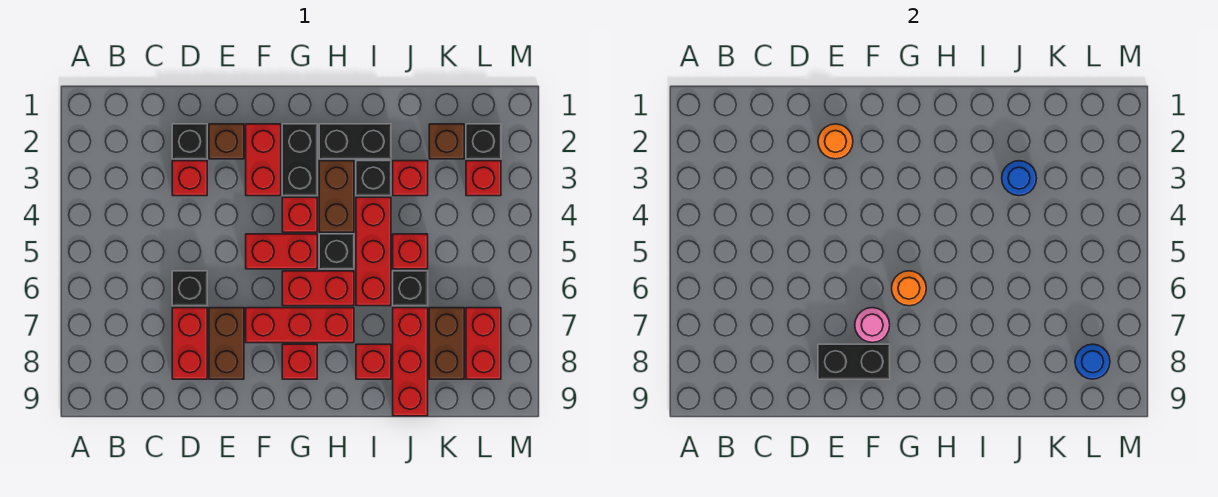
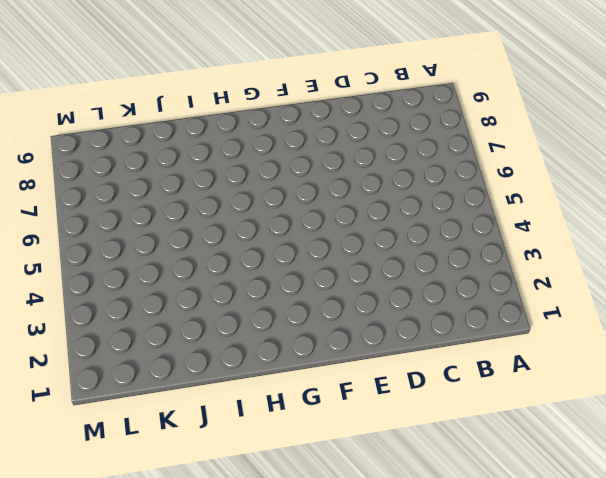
none -> black 1x1 brick [172,124,207,159]
none -> red 1x1 brick [172,161,207,196]
none -> black 1x1 brick [172,271,207,306]
none -> red 1x2 brick [172,308,207,379]

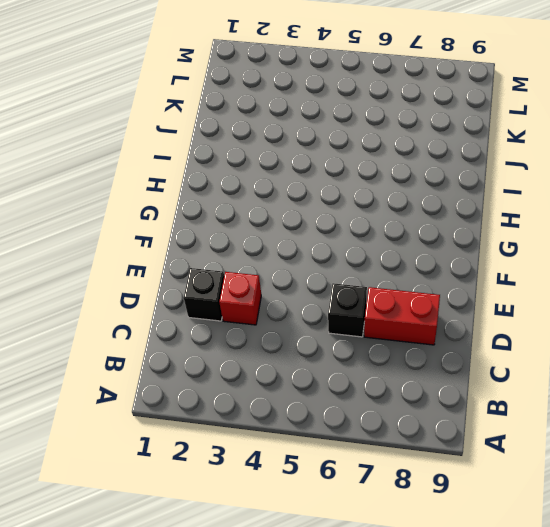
none -> brown 1x1 brick [209,124,244,159]
none -> brown 1x2 brick [209,308,244,379]
none -> red 1x2 brick [246,124,281,196]
none -> red 1x2 brick [246,234,317,269]

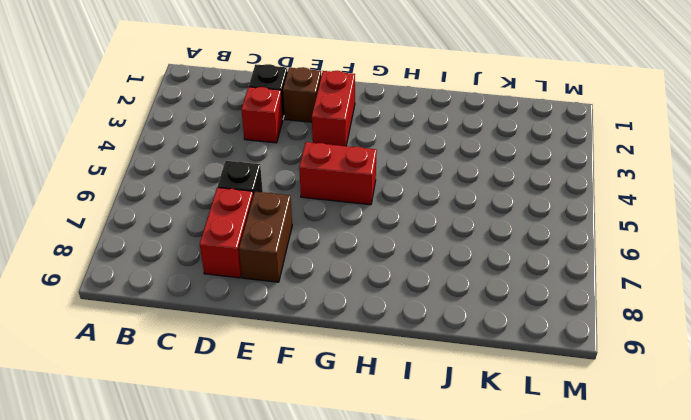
none -> red 1x3 brick [246,308,354,343]
none -> black 1x2 brick [282,124,317,196]
none -> red 1x1 brick [282,197,317,232]
none -> red 1x2 brick [282,271,354,306]

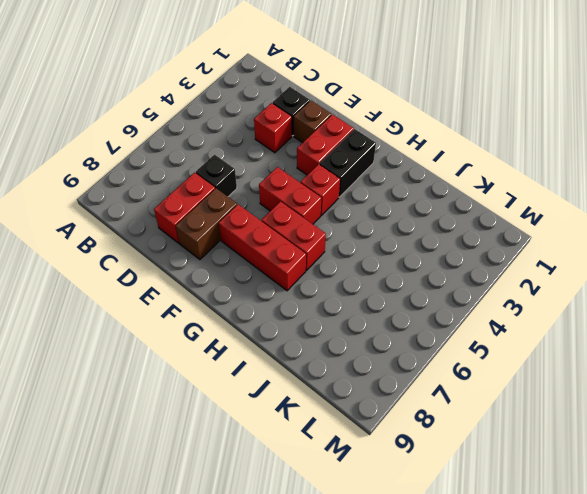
none -> red 1x1 brick [282,344,317,379]
none -> black 1x2 brick [319,124,391,159]
none -> brown 1x2 brick [319,161,354,232]
none -> black 1x1 brick [319,234,354,269]

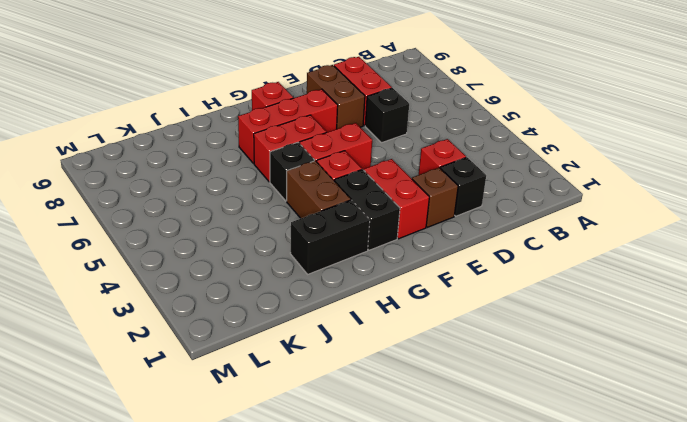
none -> black 1x1 brick [356,161,391,196]
none -> red 1x3 brick [356,197,391,306]
none -> red 1x1 brick [356,344,391,379]
none -> red 1x1 brick [393,161,428,196]

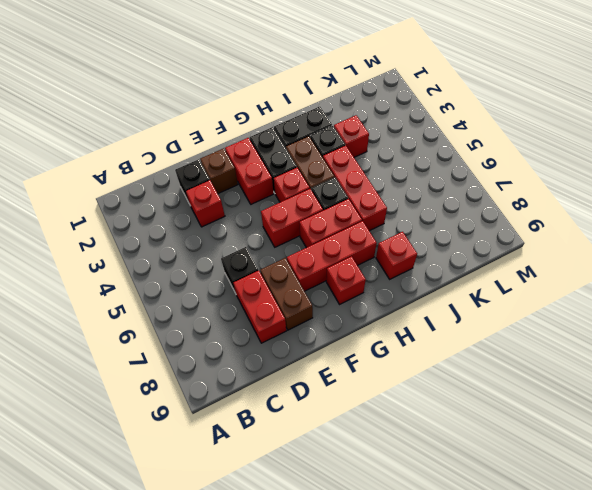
none -> red 1x1 brick [393,234,428,269]
none -> black 1x1 brick [393,271,428,306]
none -> red 1x3 brick [393,308,428,416]
none -> brown 1x1 brick [429,124,464,159]

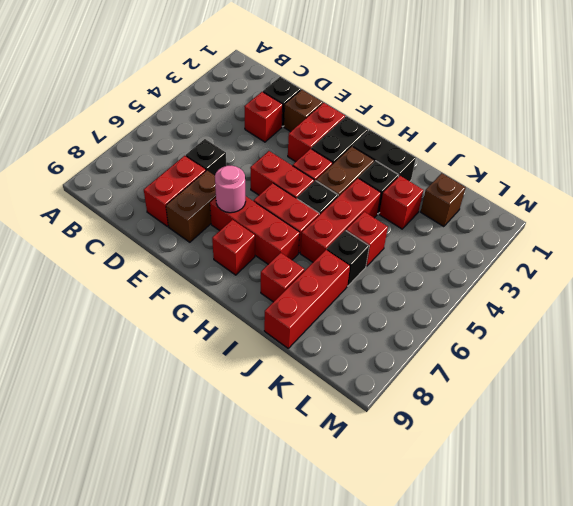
none -> brown 1x2 brick [429,308,464,379]
none -> black 1x1 brick [466,124,501,159]
none -> red 1x1 brick [466,161,501,196]
none -> red 1x2 brick [466,308,501,379]

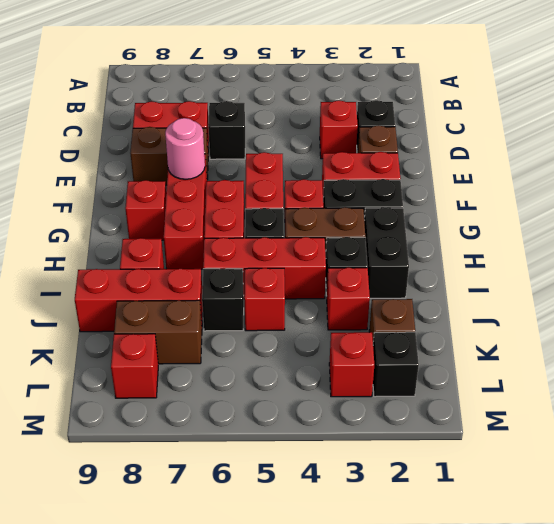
red 1x1 brick [111,334,158,398] -> red 1x2 brick [466,308,501,379]
none -> orange 1x1 round brick [818,124,853,159]
none -> black 1x2 brick [818,344,890,379]
none -> orange 1x1 round brick [892,271,926,306]
none -> blue 1x1 round brick [1002,161,1037,196]

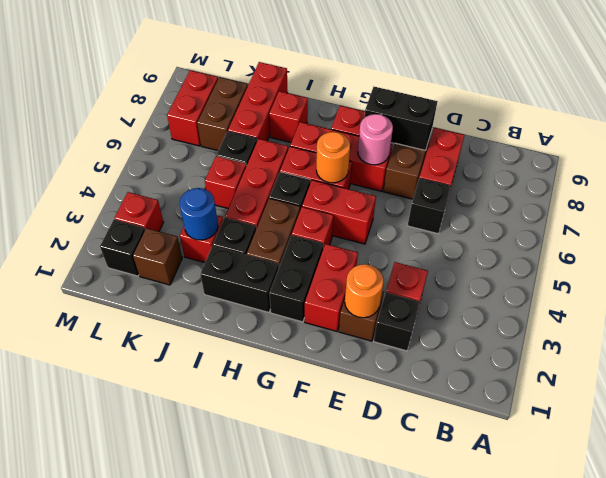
none -> blue 1x1 round brick [1075,344,1110,379]

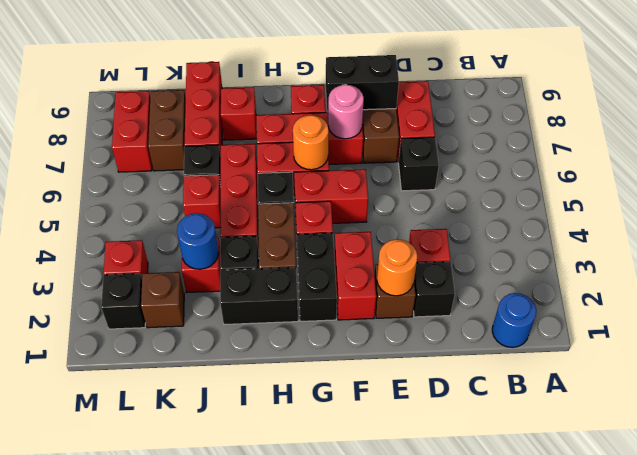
blue 1x1 round brick [492,293,536,347] -> blue 1x1 round brick moved to [1075,344,1110,379]

